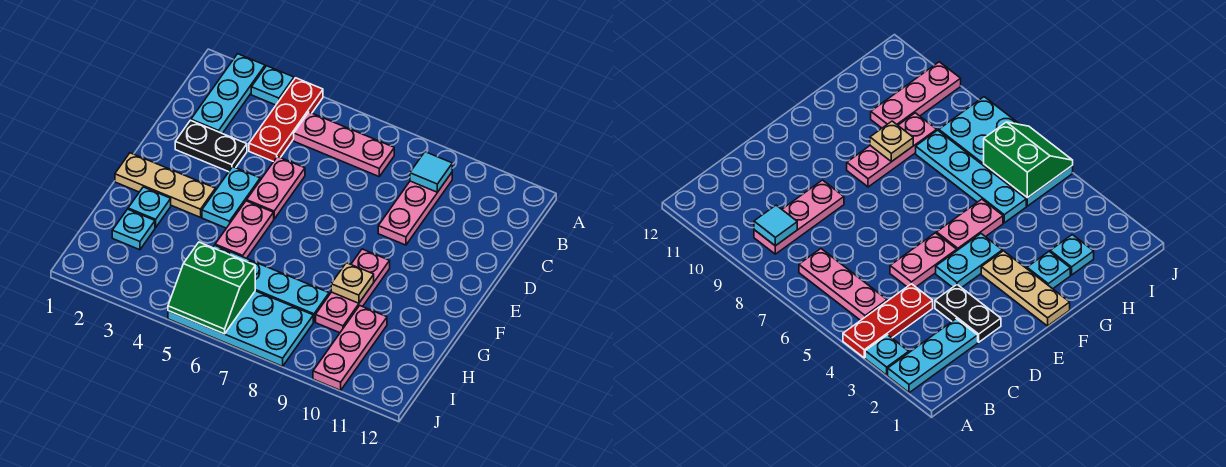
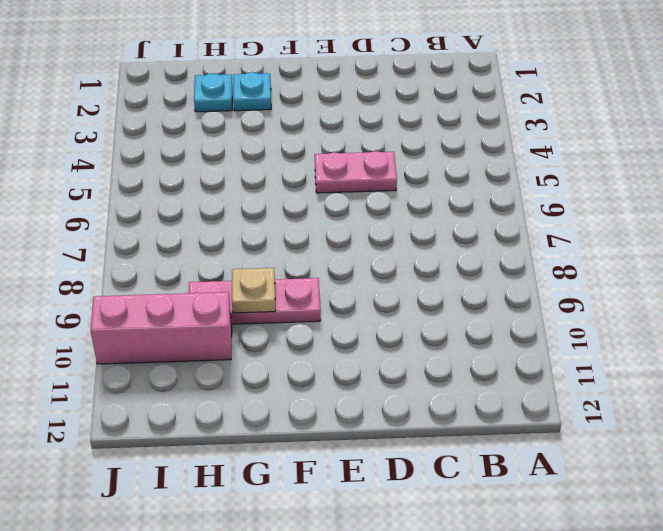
pink 1x3 brick [90,292,232,364] -> pink 1x3 plate [313,306,387,390]
none -> cyan 1x3 plate [191,54,265,133]
none -> cyan 1x1 plate [251,66,294,105]
none -> red 1x3 plate [249,78,323,162]

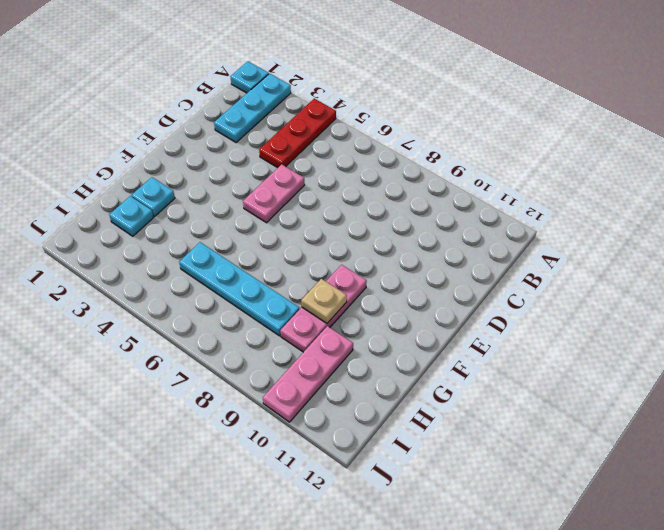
cyan 1x1 plate [230,61,269,93] -> cyan 1x1 plate moved to [251,66,294,105]
none -> pink 1x3 plate [294,112,394,176]
none -> pink 1x3 plate [378,173,452,245]
none -> black 1x2 plate [175,120,247,172]

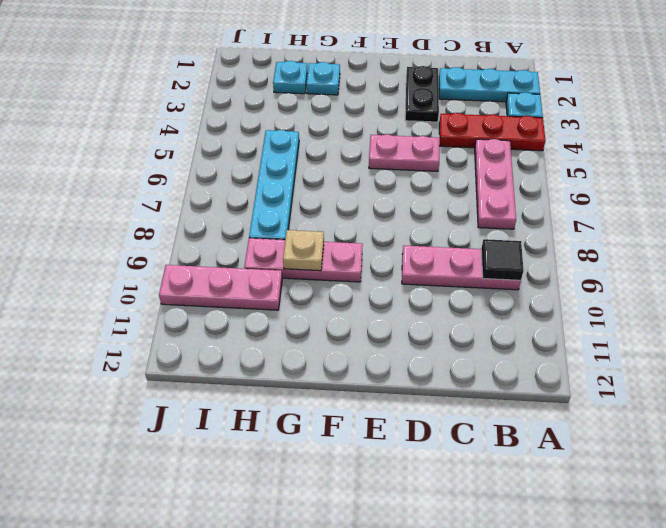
black 1x1 tile [481,239,524,280] -> cyan 1x1 tile [410,152,452,192]
none -> cyan 1x2 plate [202,167,260,228]
none -> tan 1x3 plate [115,153,215,217]
none -> pink 1x2 plate [215,201,274,258]

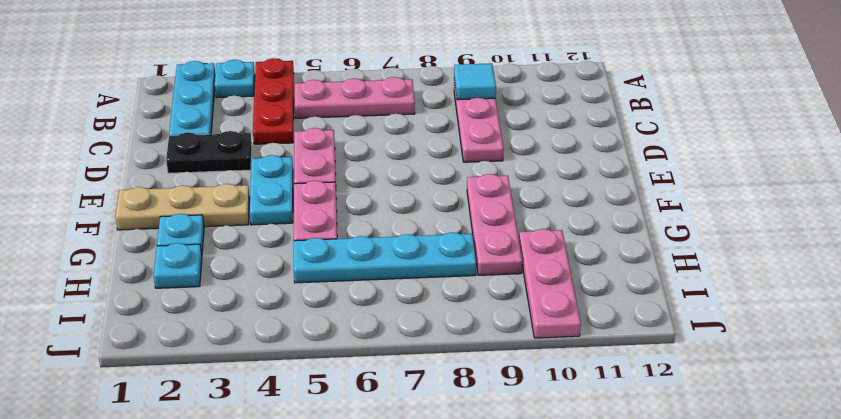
none -> cyan 2x4 plate [168,291,313,366]
none -> tan 1x1 plate [331,263,374,303]
none -> green 2x2 slope [168,242,255,334]

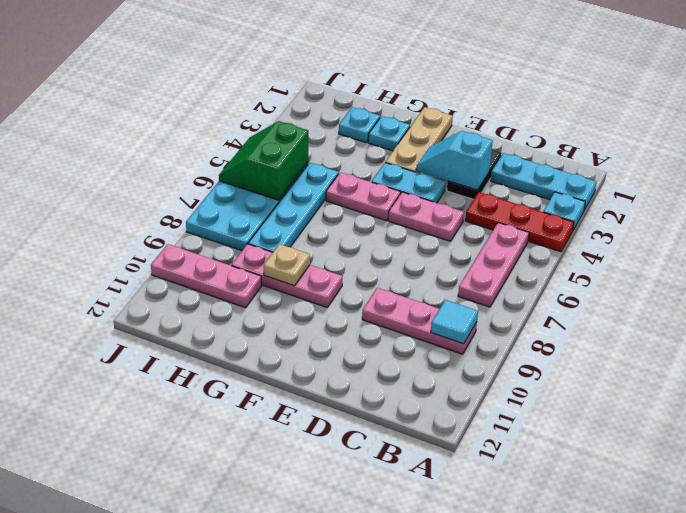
cyan 1x2 slope [416,131,493,190] -> none

